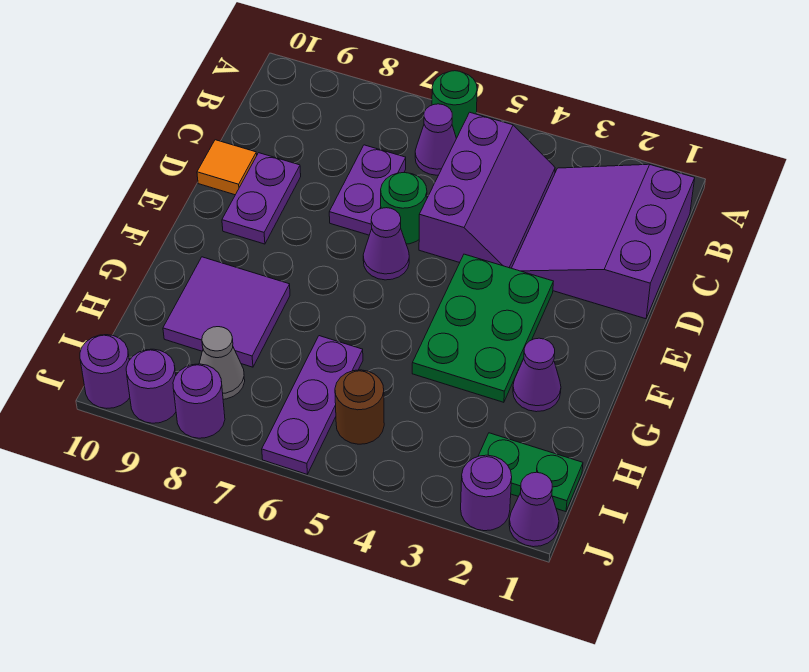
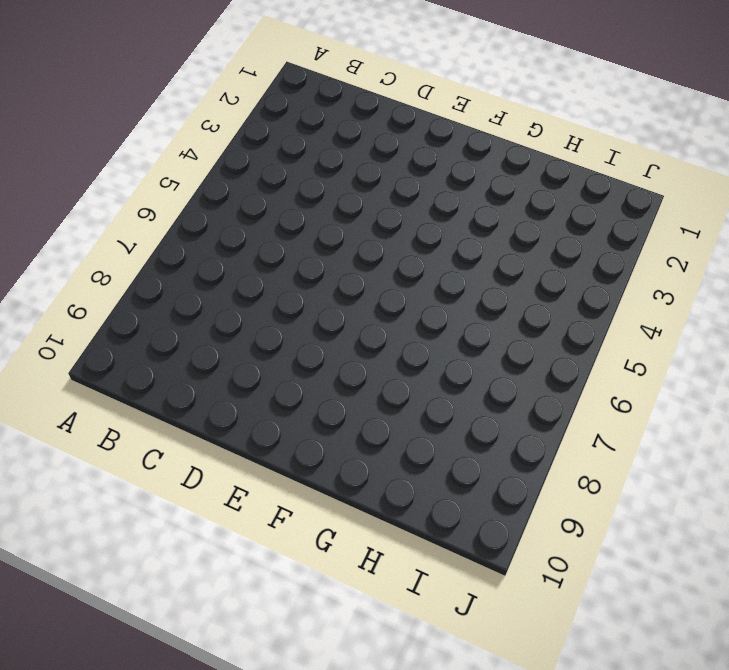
none -> green 1x1 round brick [432,71,477,138]
none -> purple 3x3 slope [512,164,695,319]
none -> purple 2x3 slope [419,112,555,268]

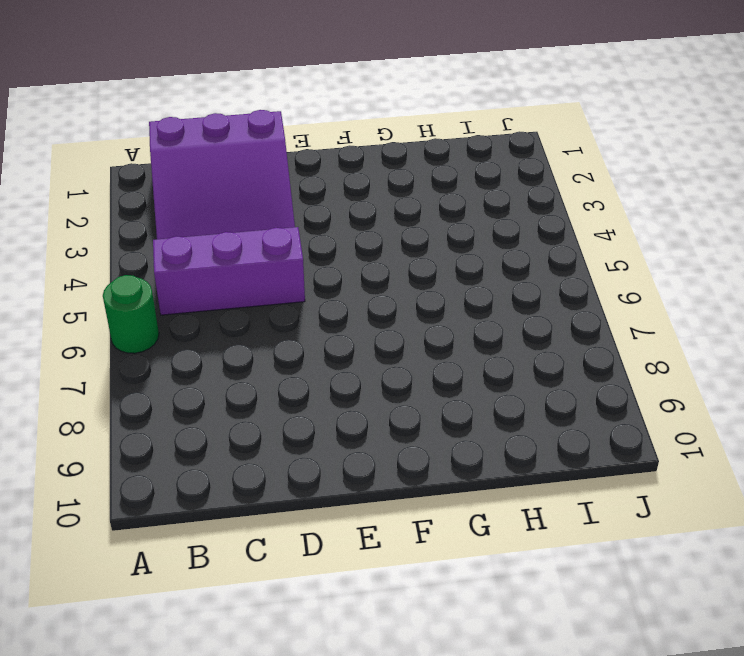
none -> purple 1x1 cone [415,104,456,175]
none -> purple 1x2 plate [329,145,406,235]
none -> green 1x1 round brick [381,173,427,244]

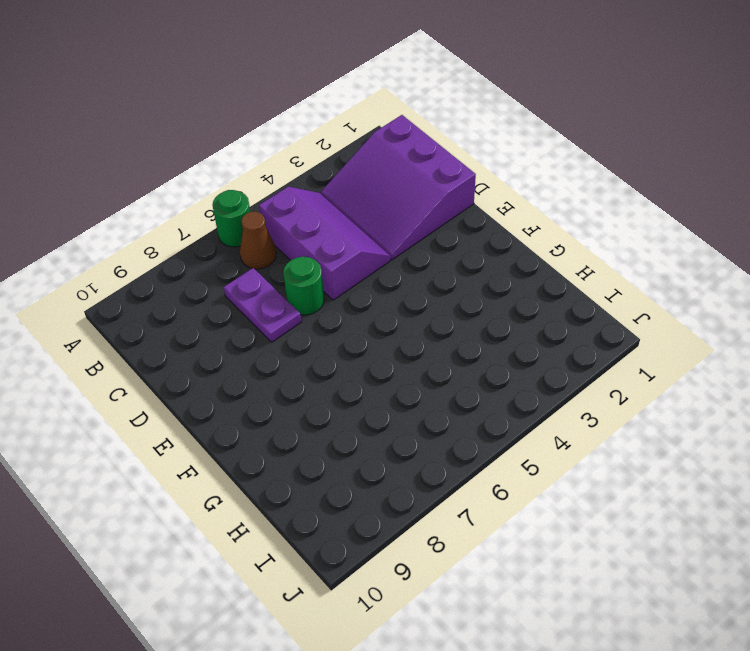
brown 1x1 cone [240,212,276,269] -> purple 1x1 cone [415,104,456,175]
none -> purple 1x2 plate [222,153,301,244]
none -> orange 1x1 tile [197,140,257,195]
none -> green 2x3 plate [412,254,553,402]

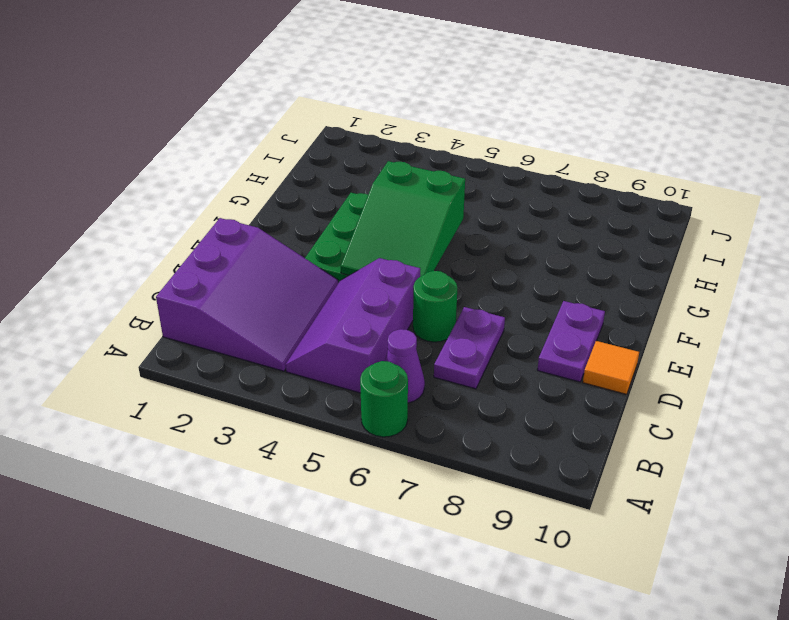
green 2x3 slope [341,161,465,277] -> none
none -> purple 1x1 cone [363,208,409,280]
none -> purple 1x1 cone [513,338,561,412]
none -> purple 2x2 tile [163,257,290,367]

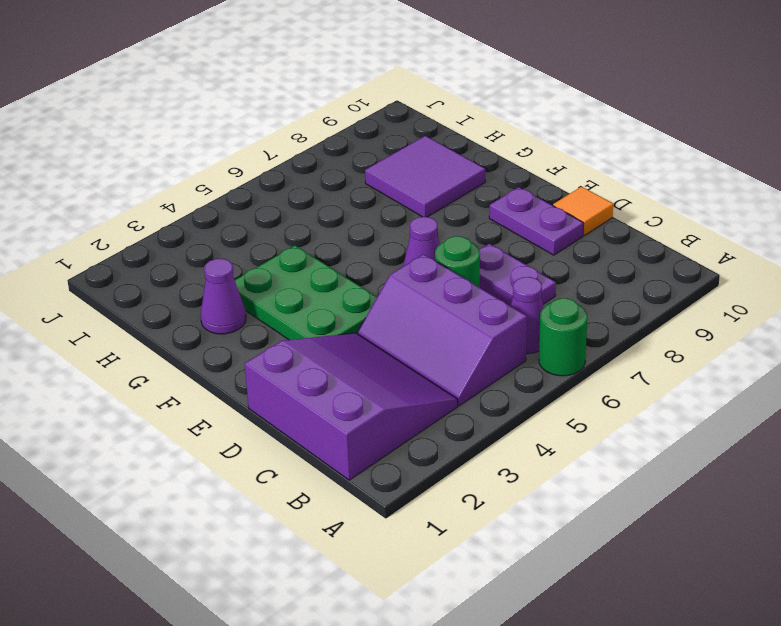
none -> purple 1x3 plate [262,336,363,474]
none -> green 1x2 plate [479,433,583,512]
none -> brown 1x1 round brick [335,370,384,444]

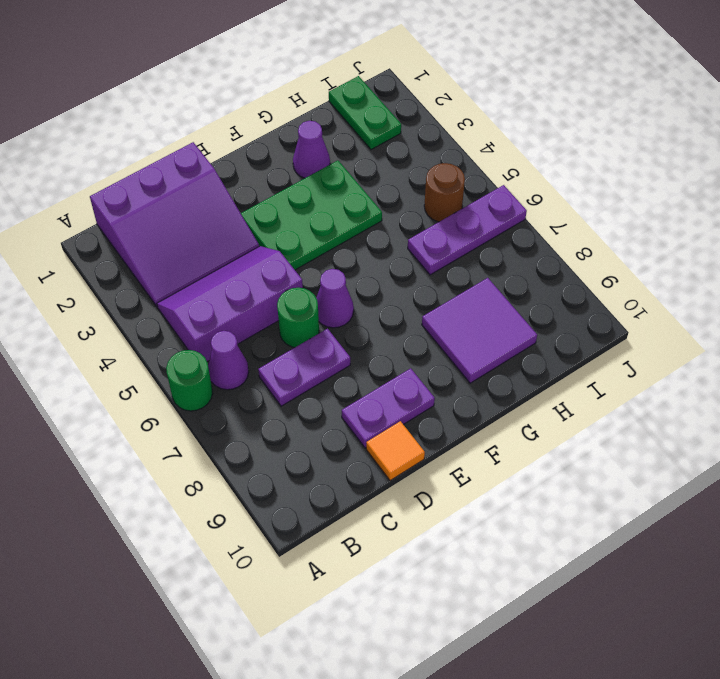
none -> grey 1x1 cone [199,327,245,399]
none -> purple 1x1 cone [509,472,559,547]
none -> purple 1x1 round brick [461,455,512,531]

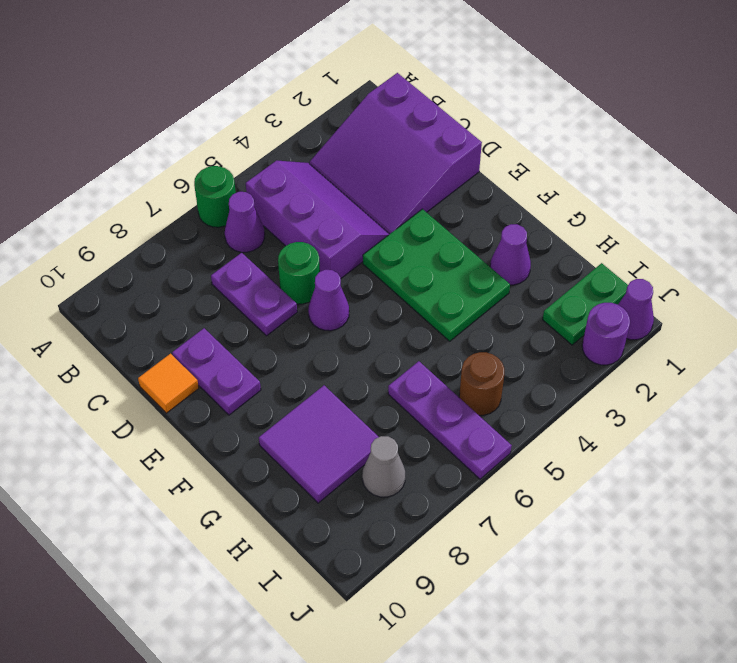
none -> purple 1x1 round brick [173,364,225,438]
none -> purple 1x1 round brick [126,349,176,423]
none -> purple 1x1 round brick [80,335,130,408]

